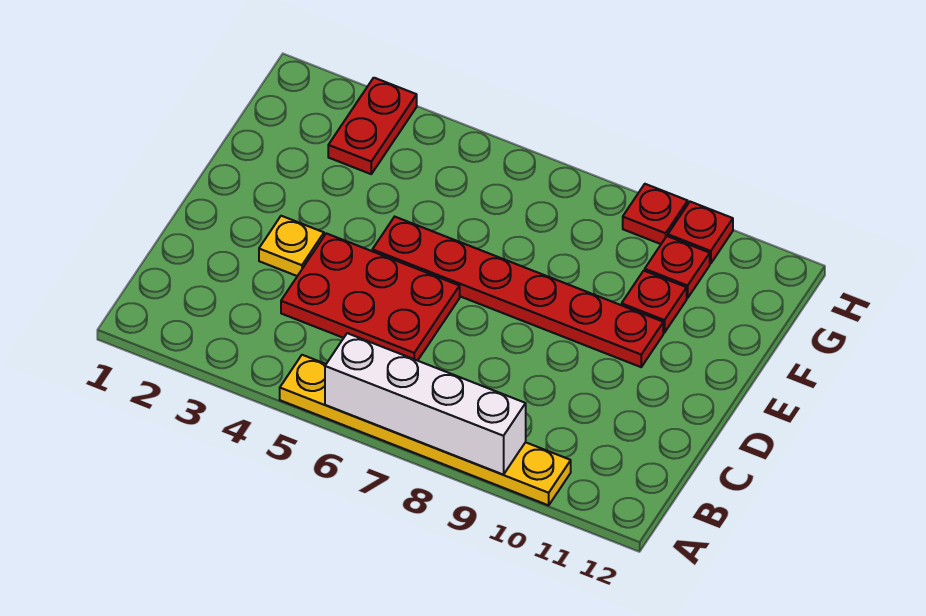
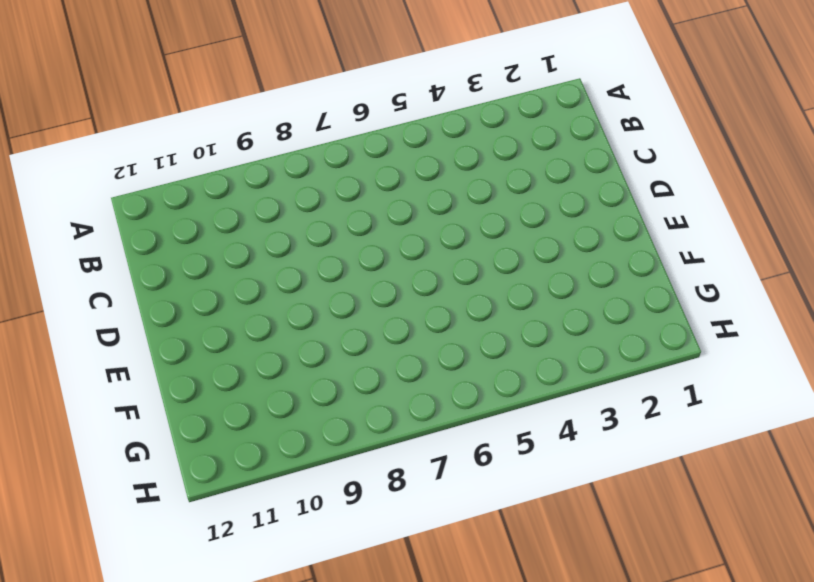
none -> yellow 1x6 plate [280,355,571,505]
none -> red 2x3 plate [281,233,460,361]

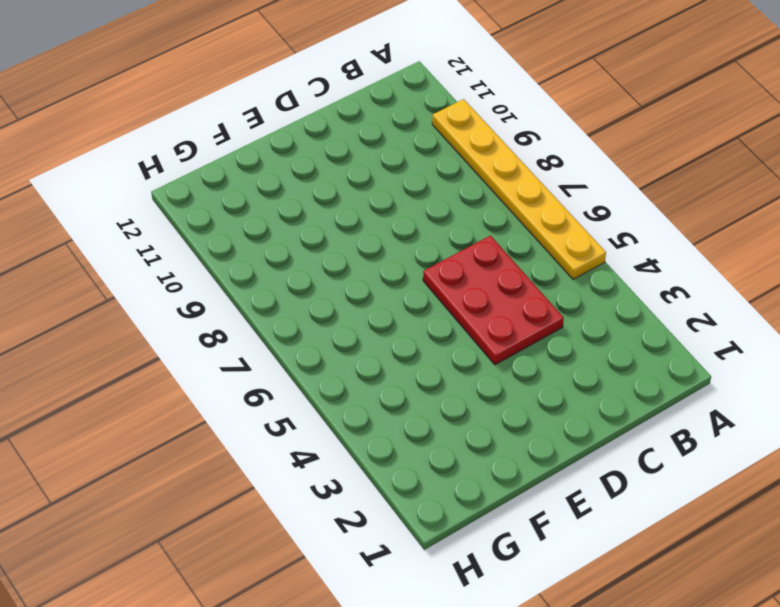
none -> yellow 1x1 plate [259,216,324,276]
none -> red 1x6 plate [372,217,663,367]

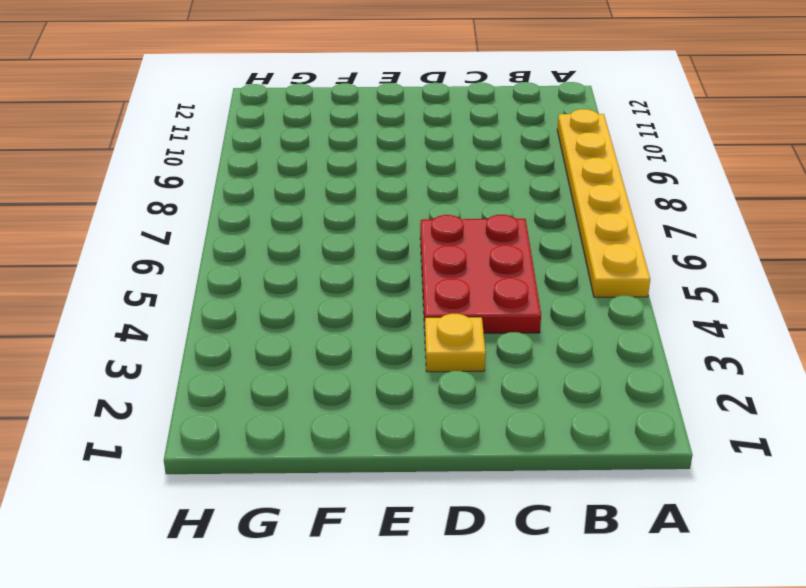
none -> red 1x6 plate [372,217,663,367]
none -> red 1x1 plate [622,271,687,333]

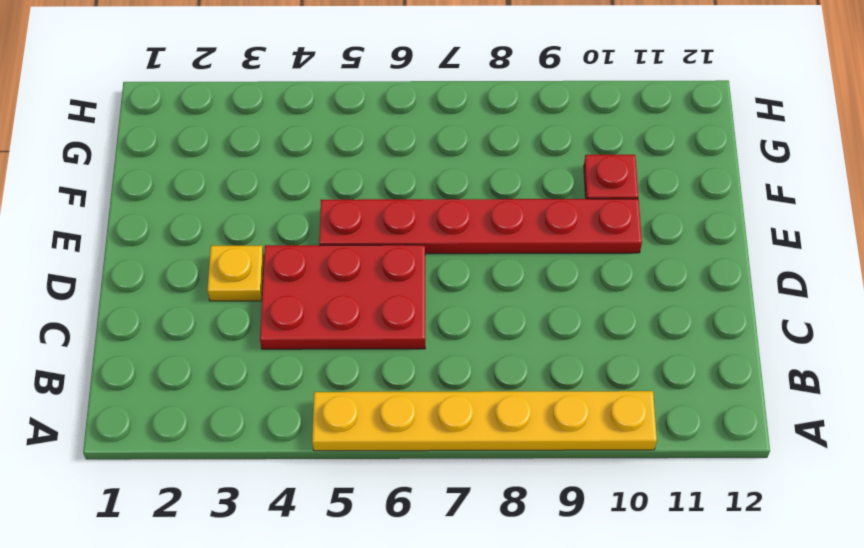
none -> red 1x2 plate [328,78,417,174]
none -> red 1x1 plate [645,236,710,298]

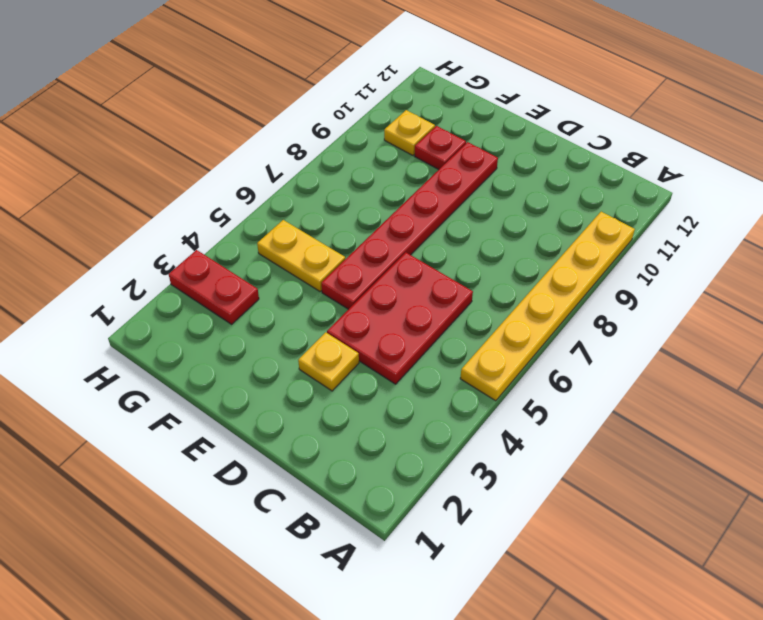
yellow 1x2 plate [257,220,345,291] -> none
yellow 1x1 plate [384,110,435,155] -> red 1x1 plate [645,236,710,298]
none -> red 1x1 plate [623,184,688,244]
none -> red 1x1 plate [668,202,733,264]

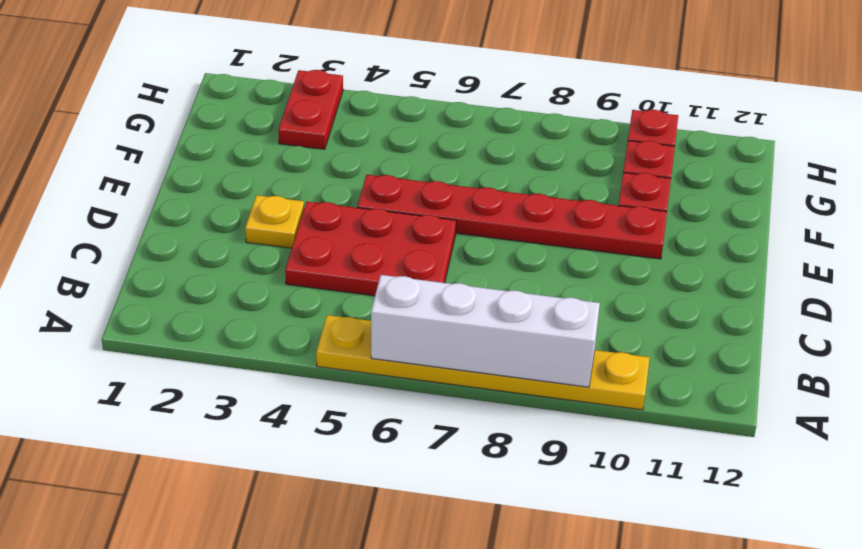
none -> red 1x1 plate [623,184,688,244]

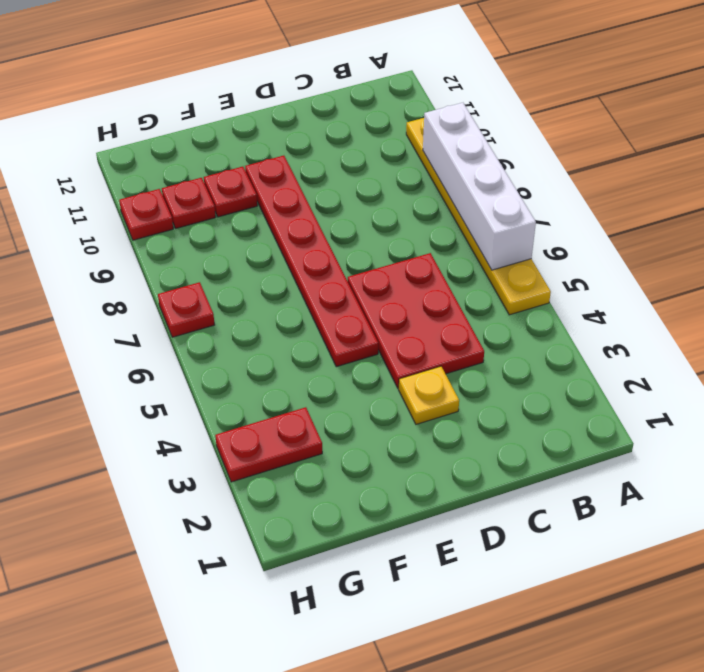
red 1x1 plate [158,282,215,337] -> red 1x1 plate moved to [623,184,688,244]

